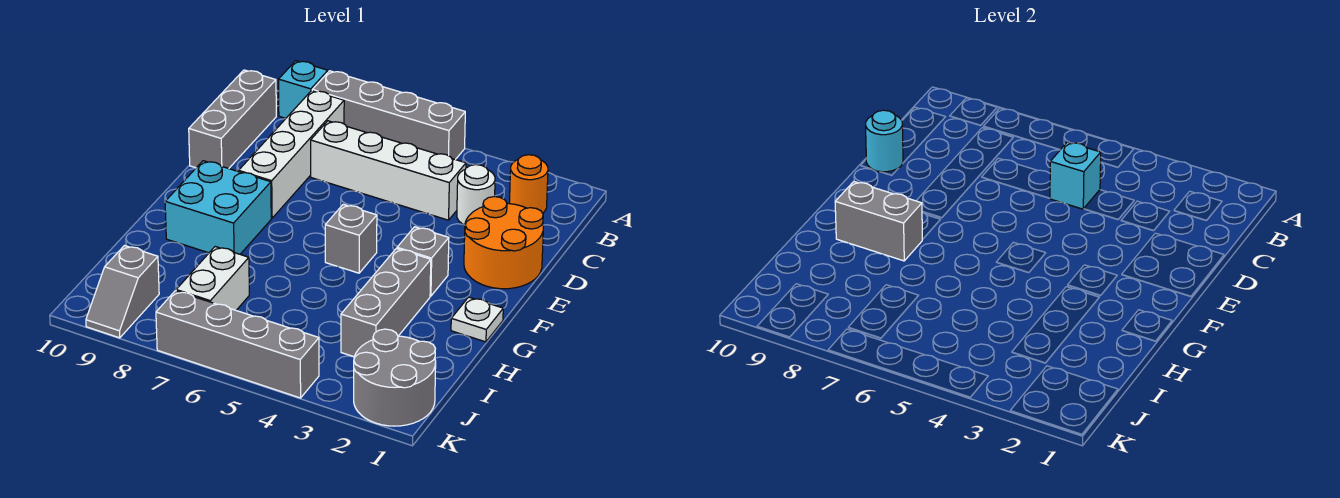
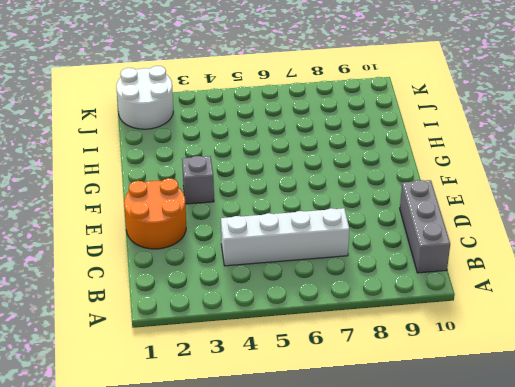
white 2x2 round brick [116,66,173,129] -> grey 2x2 round brick [354,329,436,426]
none -> grey 1x4 brick [312,71,465,160]
none -> cyan 1x1 brick [279,61,328,118]
none -> orange 1x1 round brick [509,155,548,213]

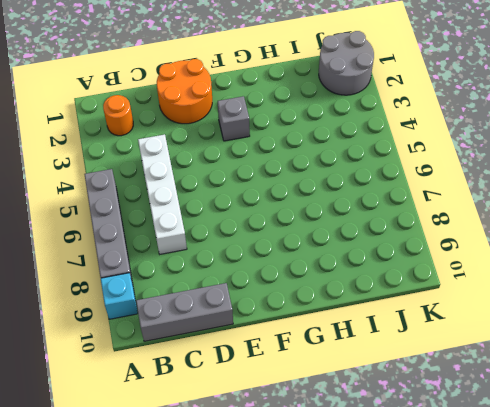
none -> white 1x4 brick [239,91,344,218]
none -> white 1x1 round brick [457,165,495,225]
none -> grey 1x1 brick [325,204,377,273]

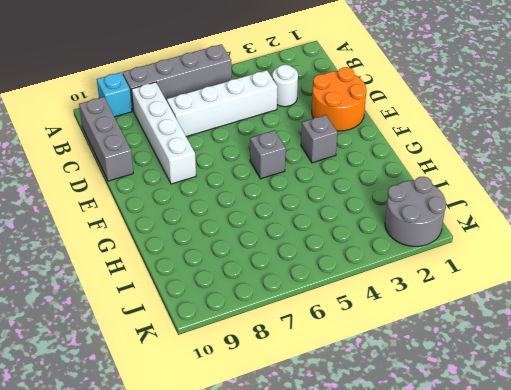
none -> orange 1x1 round brick [509,155,548,213]
none -> cyan 2x2 brick [165,161,271,254]
none -> white 1x1 plate [451,297,503,342]

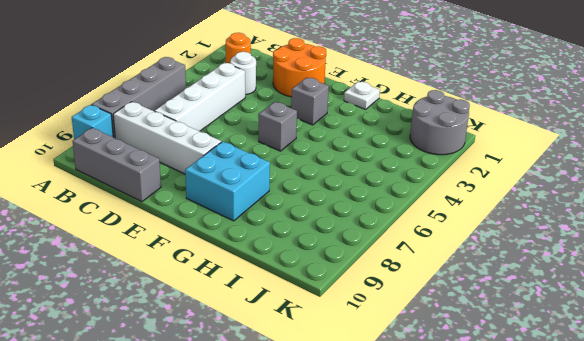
none -> grey 1x3 brick [341,248,431,357]
none -> white 1x2 brick [176,247,249,310]
none -> grey 1x2 slope [86,246,159,338]

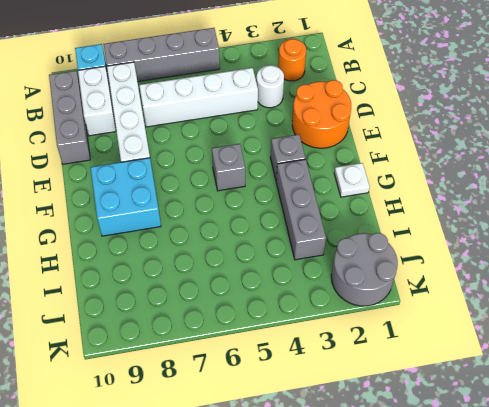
white 1x2 brick [78,66,116,136] -> white 1x2 brick moved to [176,247,249,310]
none -> grey 1x2 slope [86,246,159,338]
none -> grey 1x4 brick [156,291,319,398]
none -> cyan 1x1 brick [1050,142,1101,209]

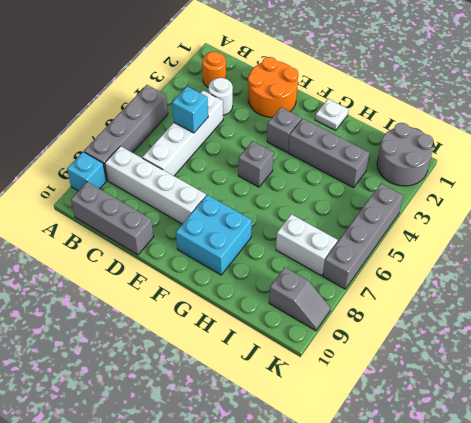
none -> cyan 1x1 round brick [866,110,903,172]
none -> grey 1x2 brick [835,182,922,261]

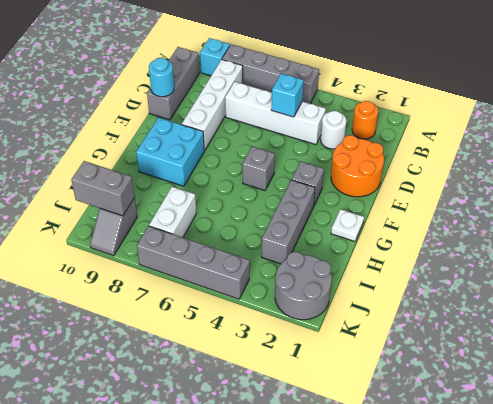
grey 1x2 brick [71,161,135,216] -> grey 1x2 brick moved to [835,182,922,261]

